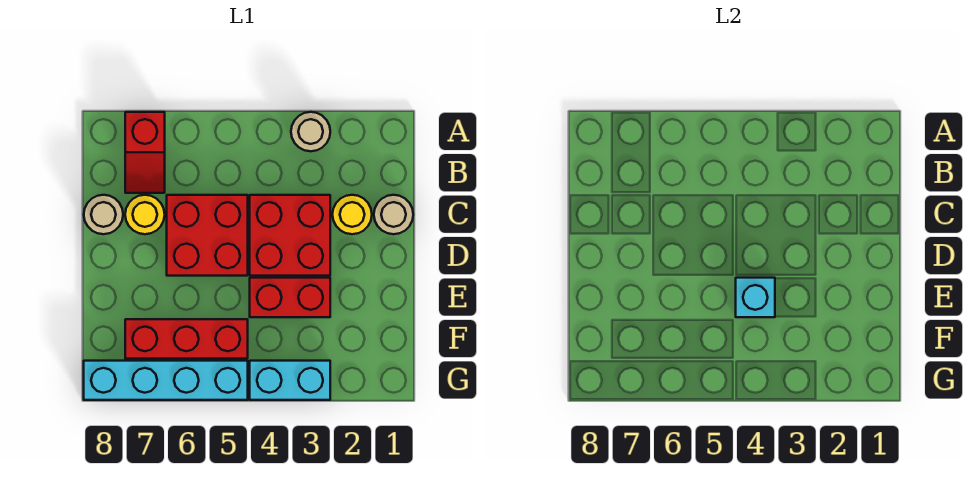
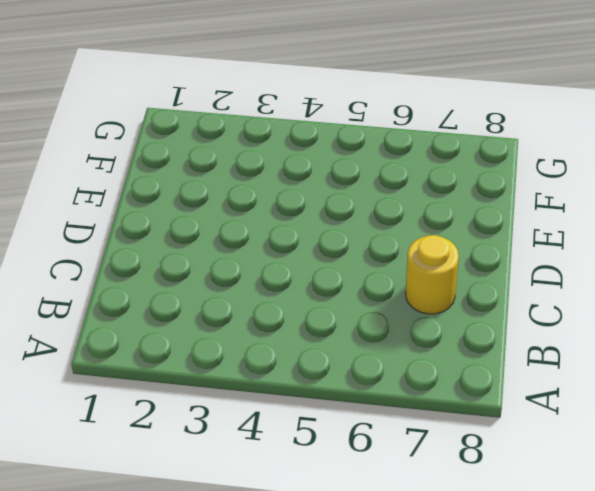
none -> tan 1x1 round brick [291,112,330,151]
none -> red 1x2 slope [125,112,165,193]
none -> tan 1x1 round brick [374,195,413,234]

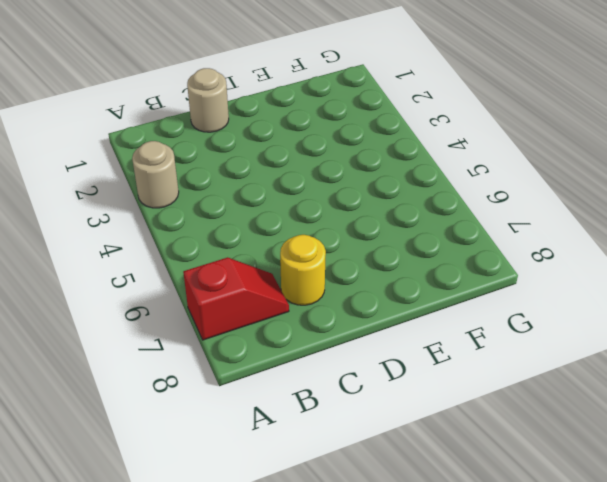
none -> yellow 1x1 round brick [332,195,372,234]
none -> red 2x2 brick [250,195,330,276]
none -> red 2x2 brick [167,195,248,276]

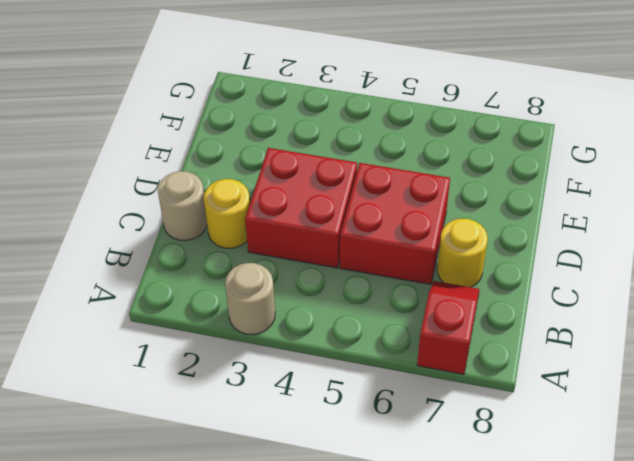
none -> tan 1x1 round brick [84,195,123,234]
none -> red 1x2 brick [250,278,330,317]
none -> red 1x3 brick [125,319,248,359]

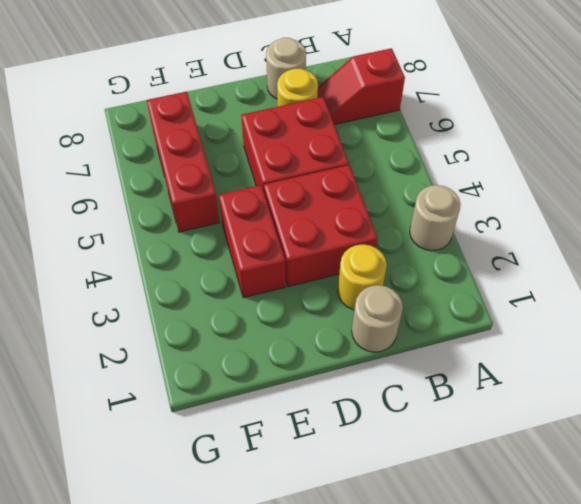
none -> cyan 1x2 brick [250,361,330,400]
none -> cyan 1x4 brick [84,361,248,400]
none -> cyan 1x1 brick [736,278,775,317]

